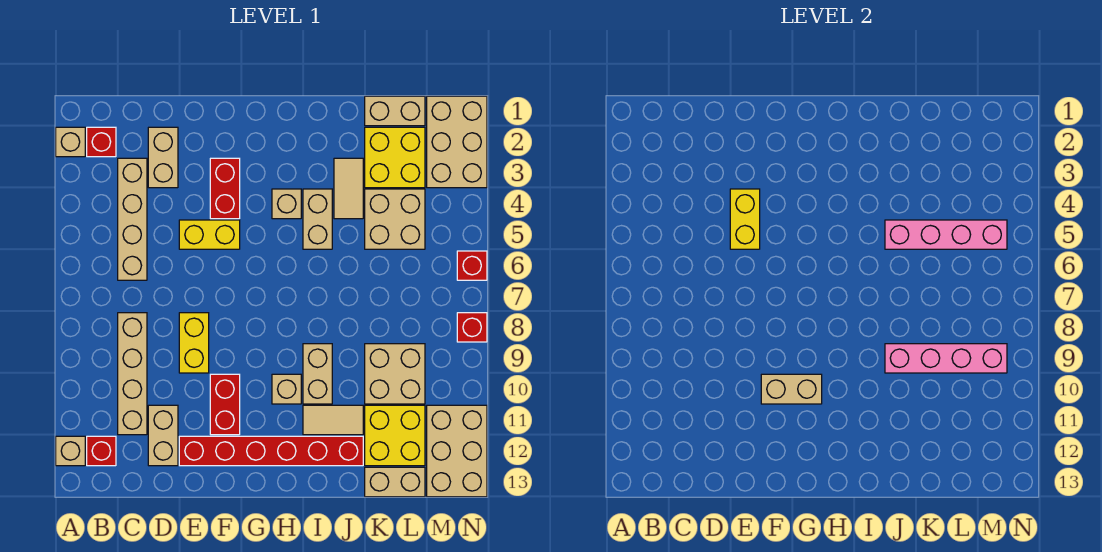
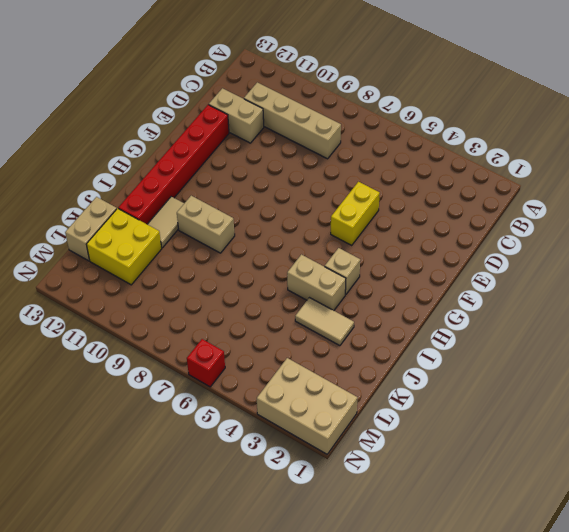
none -> tan 1x1 brick [56,127,85,157]
none -> tan 1x1 brick [56,436,85,466]
none -> red 1x1 brick [87,127,116,157]
none -> red 1x1 brick [87,436,116,466]

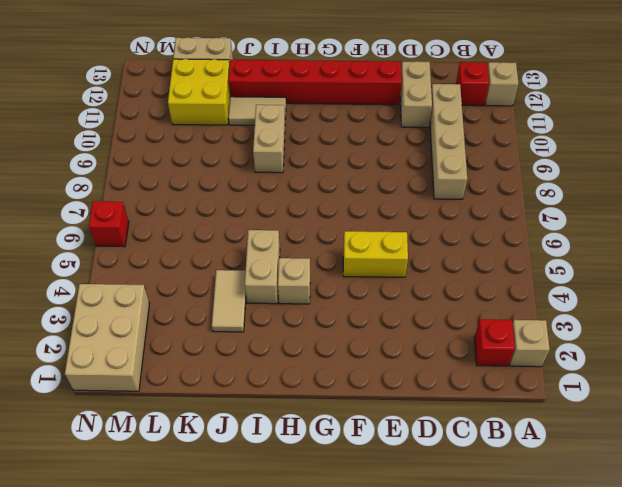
none -> tan 1x4 brick [118,158,147,280]
none -> tan 1x2 brick [148,127,178,188]
none -> yellow 1x2 brick [179,313,209,373]
none -> red 1x2 brick [210,158,240,219]

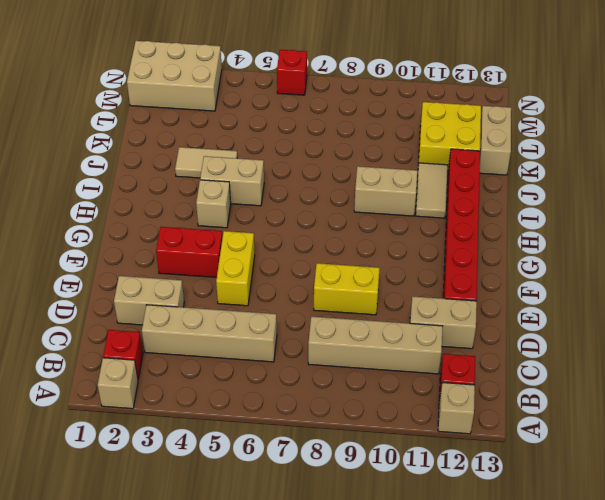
none -> red 1x2 brick [210,374,240,435]
none -> tan 1x1 brick [272,374,301,404]
none -> tan 1x2 brick [365,96,425,126]
none -> yellow 2x2 brick [365,127,425,188]

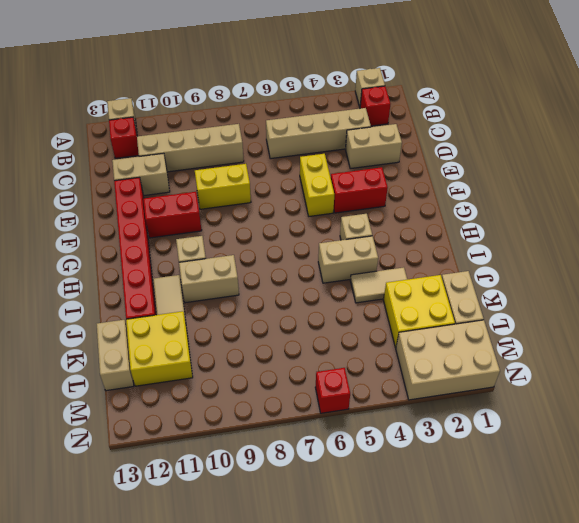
none -> tan 2x2 brick [365,189,425,249]
none -> tan 2x2 brick [365,344,425,404]
none -> tan 2x3 brick [427,405,487,497]
none -> red 1x1 brick [457,313,487,342]

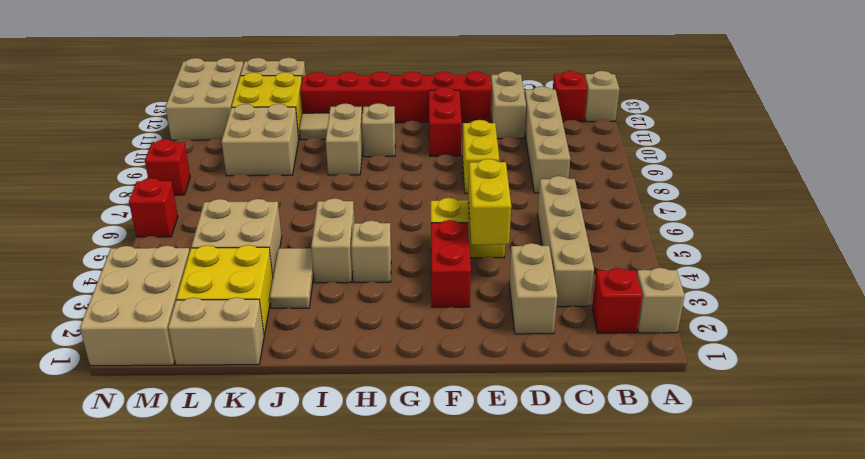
none -> tan 1x2 brick [761,374,822,404]
none -> pink 1x4 brick [885,220,1007,249]
none -> pink 1x4 brick [885,344,1007,373]

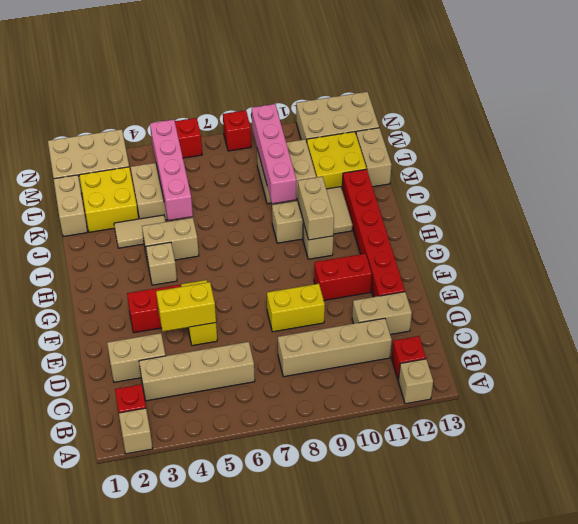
tan 1x2 brick [298,177,334,240] -> tan 1x2 brick moved to [761,374,822,404]

